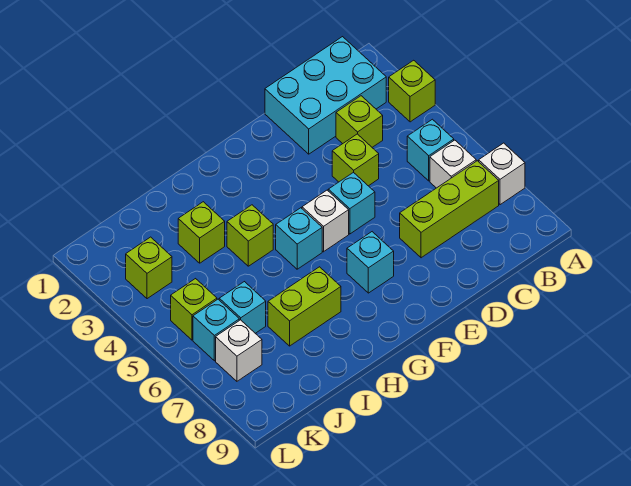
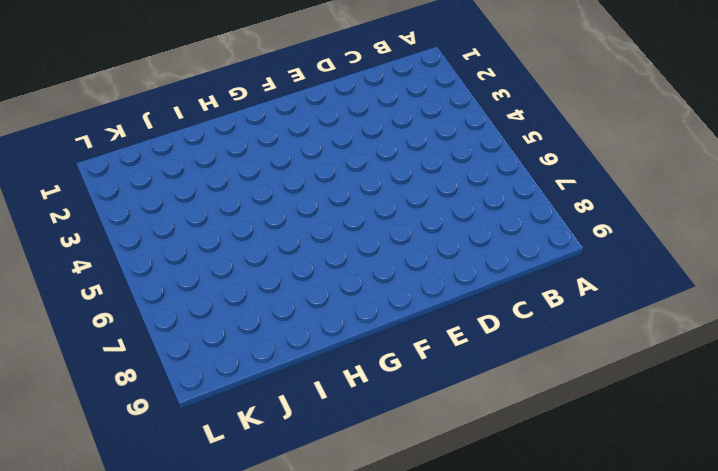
none -> lime 1x1 brick [389,60,435,122]
none -> white 1x1 brick [479,143,525,205]
none -> cyan 2x3 brick [265,37,386,154]

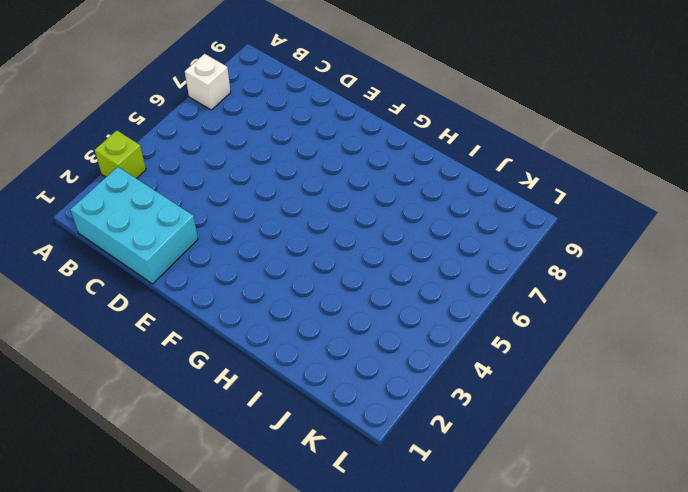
none -> cyan 1x1 brick [407,119,454,181]
none -> white 1x1 brick [430,140,476,188]
none -> lime 1x3 brick [400,161,499,258]

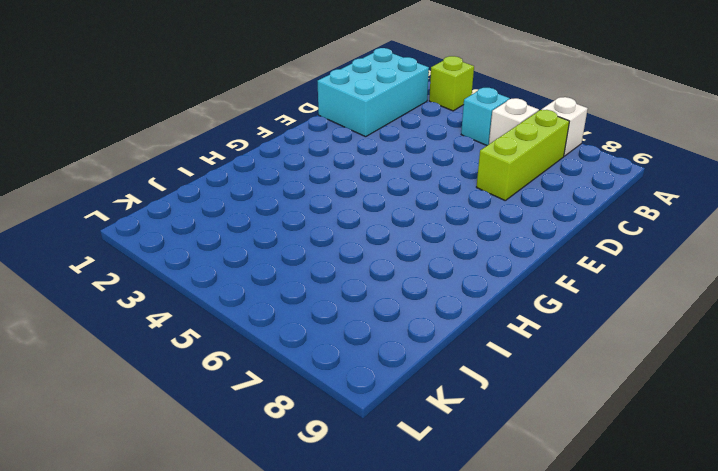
none -> lime 1x1 brick [336,96,383,147]
none -> lime 1x1 brick [332,134,379,186]
none -> cyan 1x1 brick [328,172,375,234]

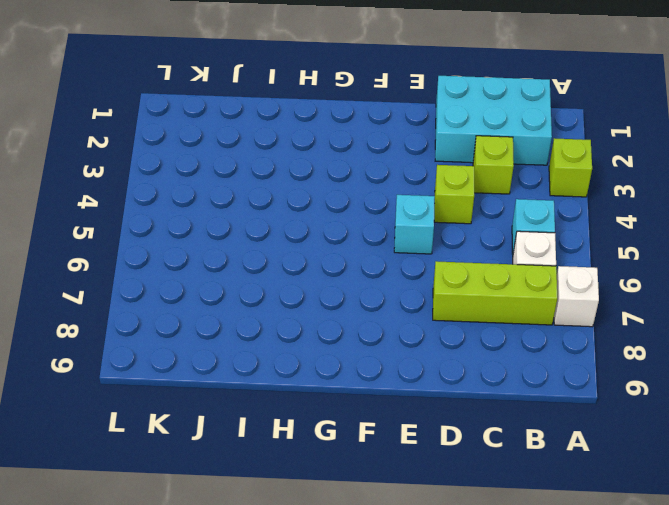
none -> white 1x1 brick [302,190,349,252]
none -> cyan 1x1 brick [347,232,394,293]
none -> cyan 1x1 brick [276,208,322,269]

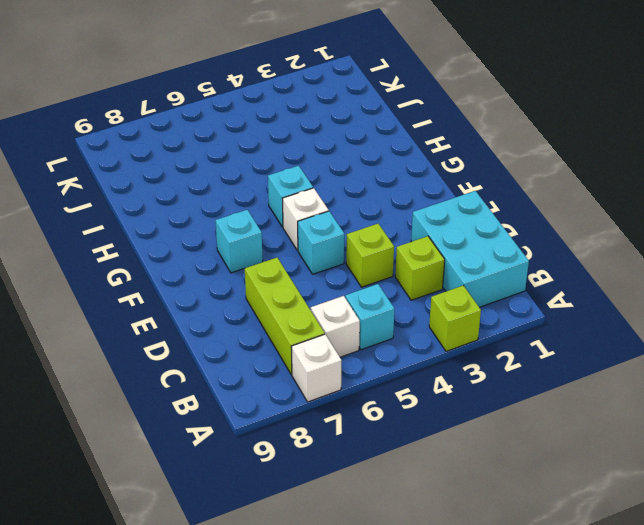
none -> lime 1x1 brick [227,205,273,266]
none -> lime 1x2 brick [268,267,341,346]
none -> lime 1x1 brick [178,202,225,263]

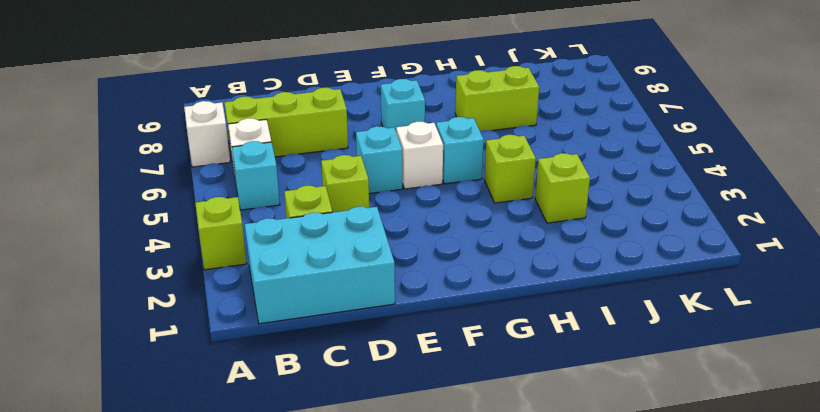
none -> cyan 1x1 brick [219,282,266,333]
none -> lime 1x1 brick [126,237,172,299]
none -> lime 1x1 brick [171,279,217,340]

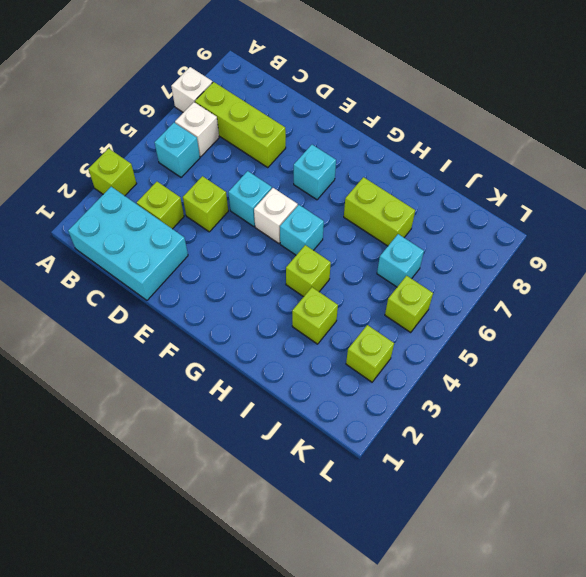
none -> cyan 1x1 brick [193,299,239,361]
none -> white 1x1 brick [216,320,262,381]

